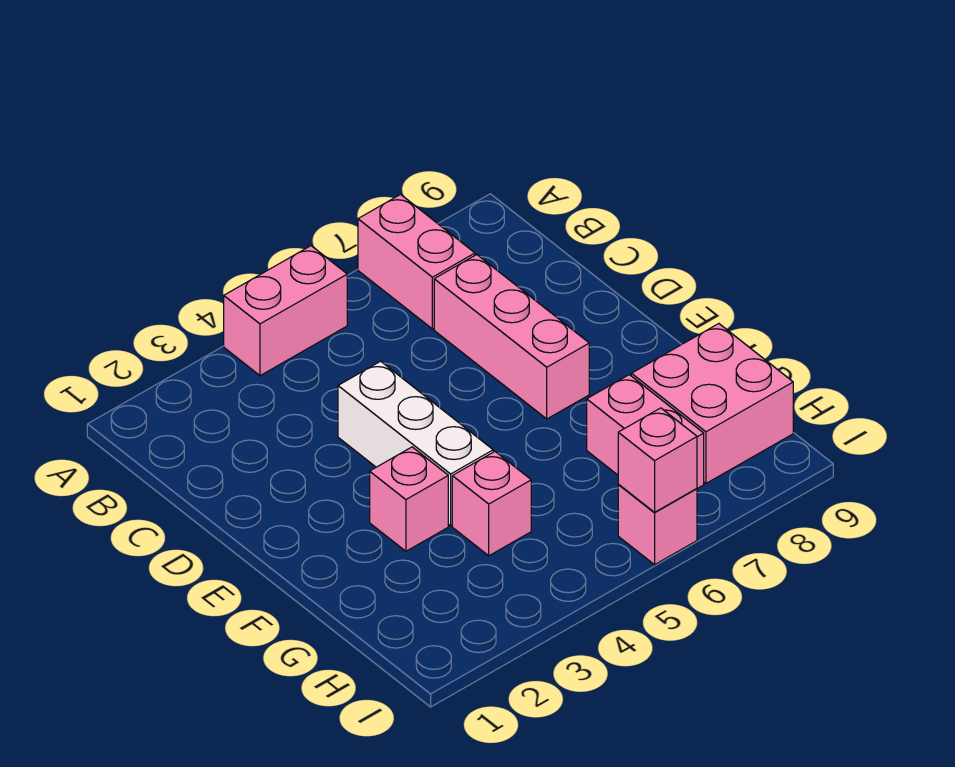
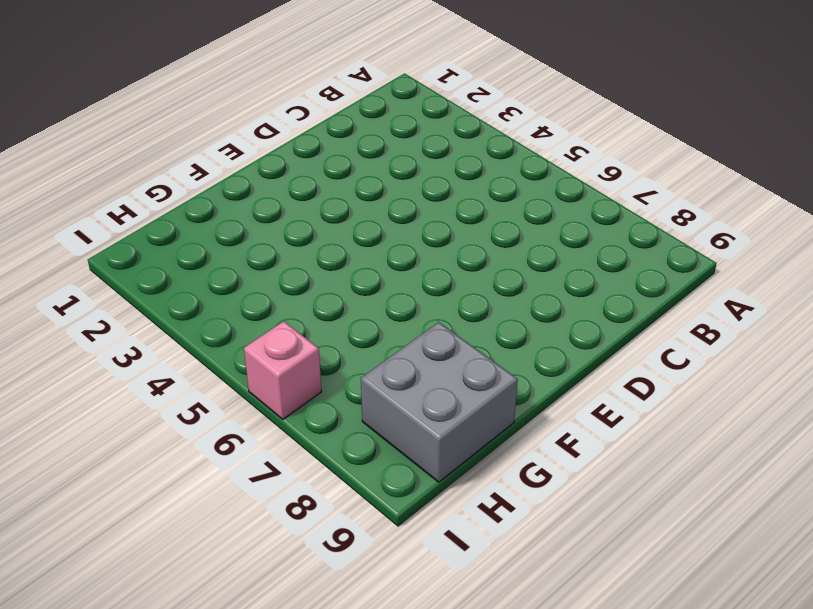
grey 2x2 brick [361,322,518,482] -> pink 2x2 brick [631,324,793,483]
none -> pink 1x2 brick [224,246,347,376]
none -> pink 1x2 brick [358,195,475,329]

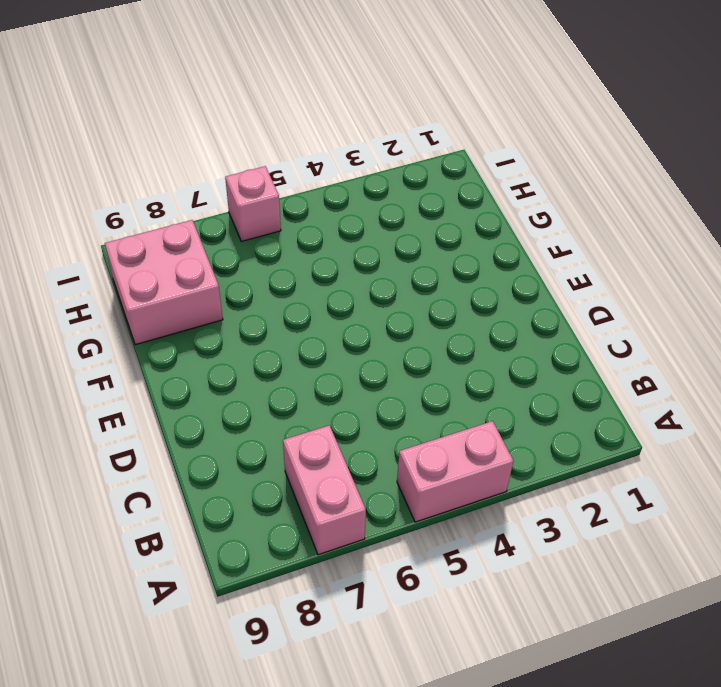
none -> pink 1x3 brick [434,255,589,419]
none -> white 1x3 brick [338,361,493,526]

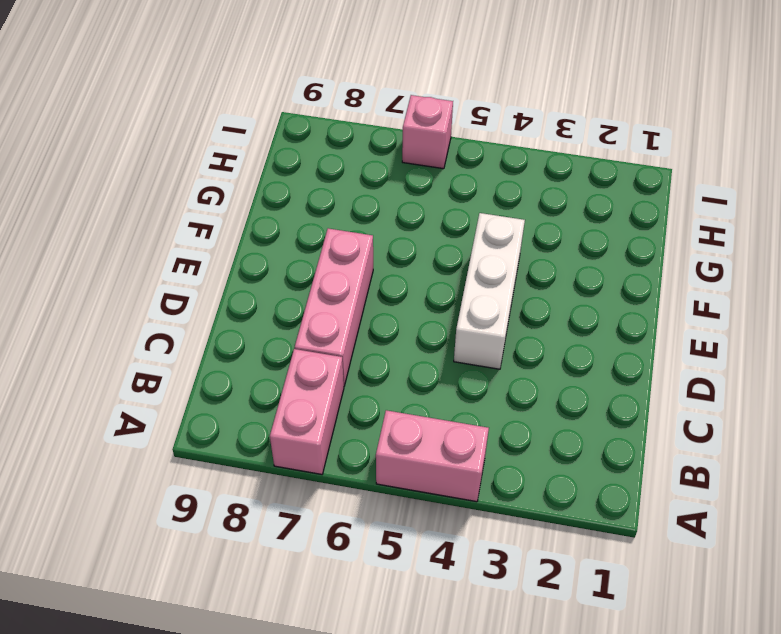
none -> pink 1x1 brick [370,447,448,551]
none -> pink 1x1 brick [452,452,531,556]

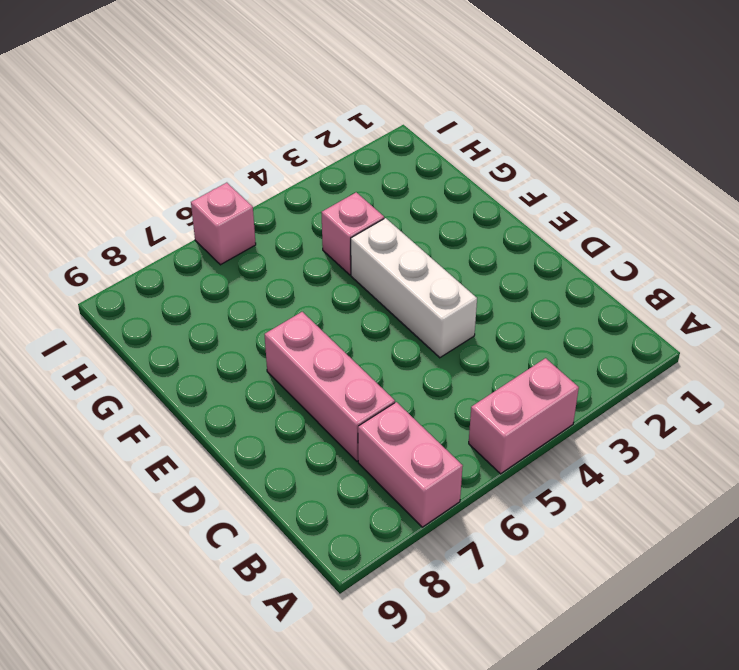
none -> pink 1x1 brick [370,447,448,551]
none -> pink 1x2 brick [587,375,704,489]

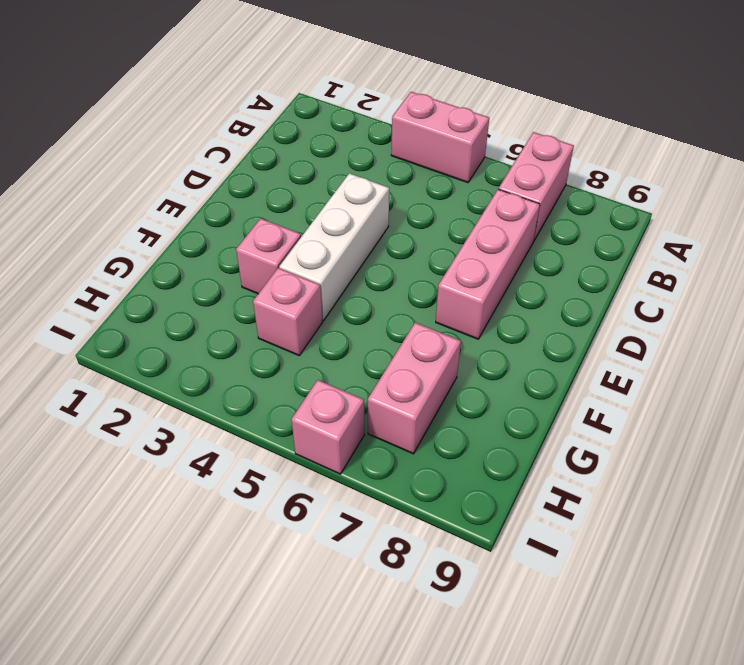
none -> pink 2x2 brick [631,324,793,483]
none -> pink 1x1 brick [618,408,697,512]

